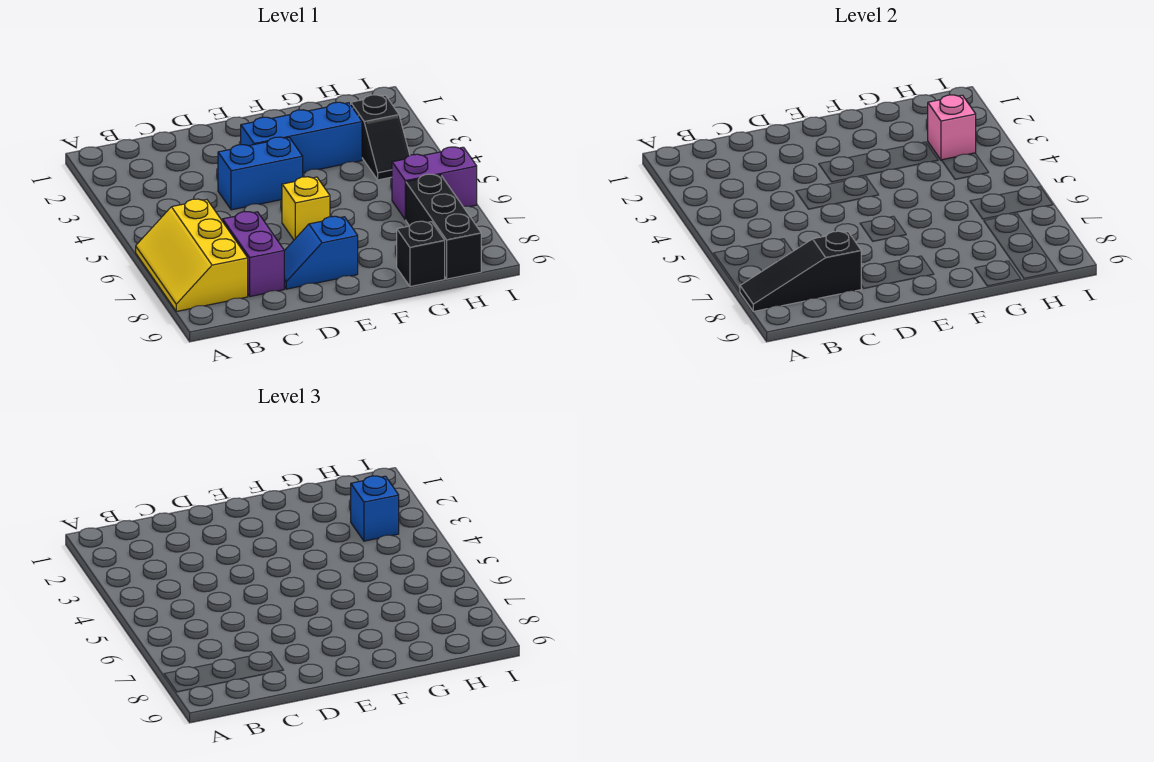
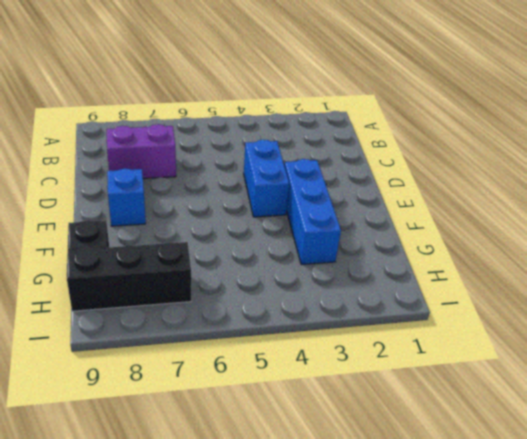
none -> yellow 2x3 slope [136,199,248,311]
none -> yellow 1x1 brick [282,177,330,240]
none -> black 1x2 slope [351,95,410,180]

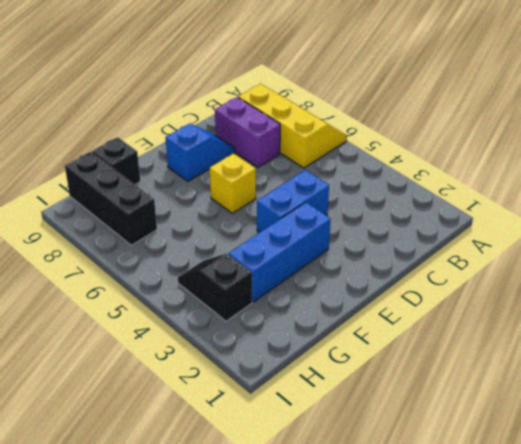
none -> purple 1x2 brick [392,147,477,220]
none -> black 1x3 slope [740,231,861,311]
none -> pink 1x1 brick [928,95,976,160]

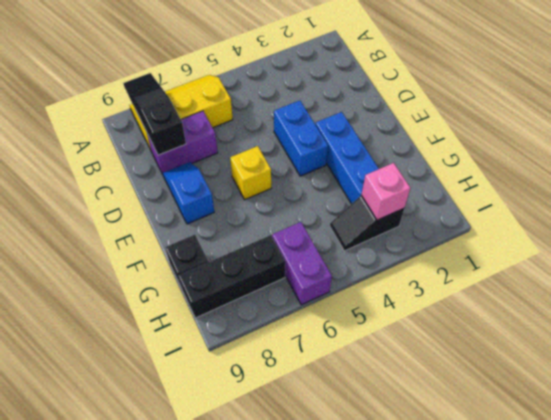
none -> blue 1x1 brick [351,476,399,541]

